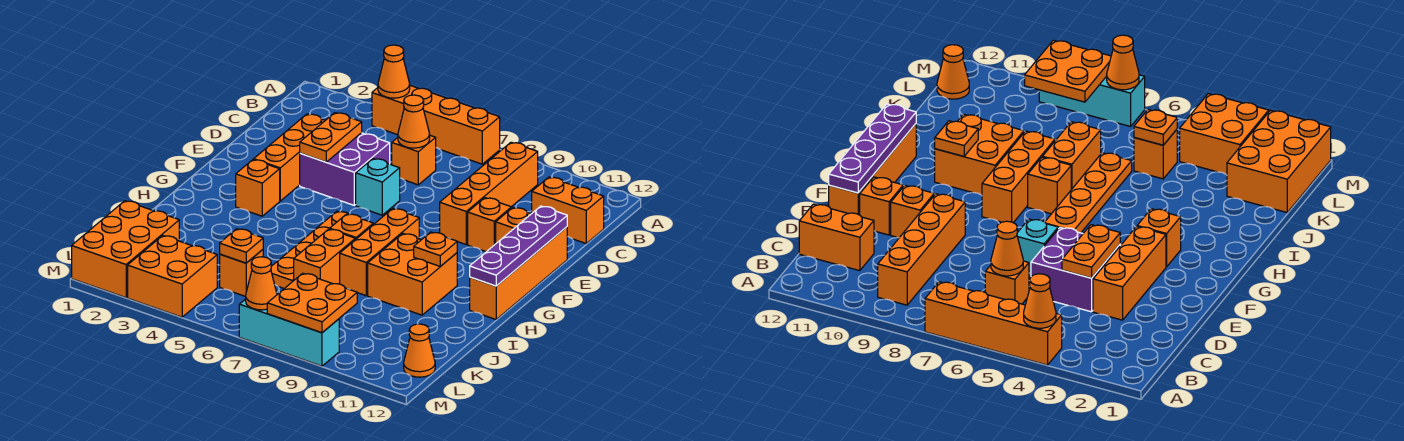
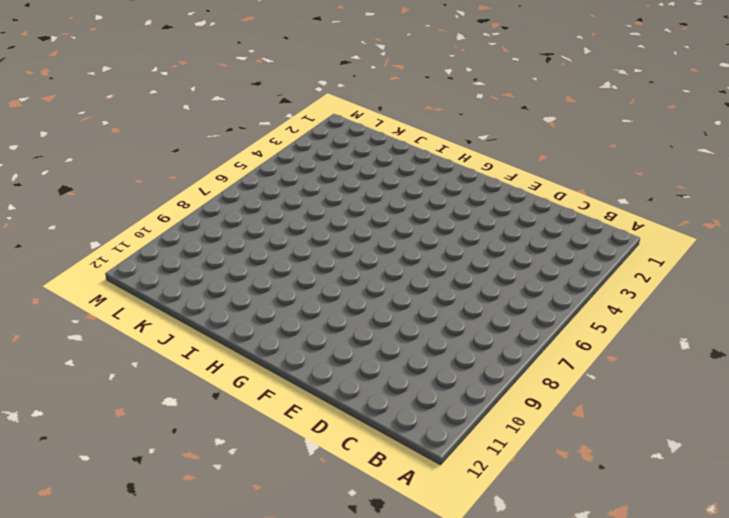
none -> orange 1x4 brick [372,86,500,164]
none -> orange 1x4 brick [440,142,538,244]
none -> orange 1x1 brick [392,136,436,185]

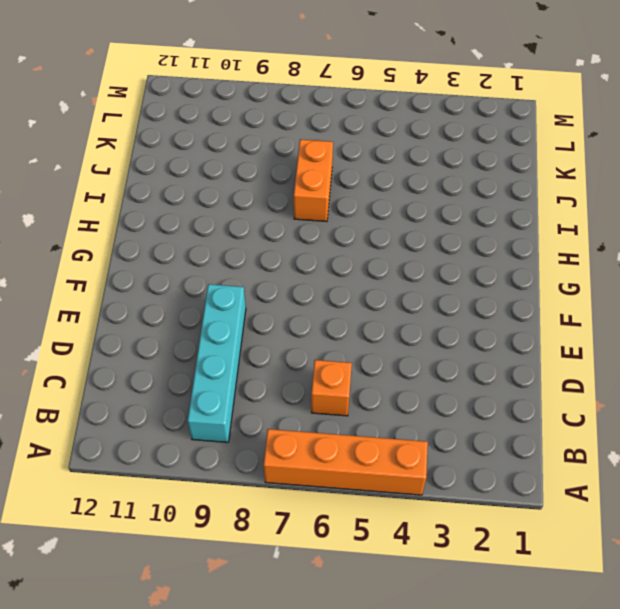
cyan 1x4 brick [188,284,246,442] -> orange 1x4 brick [440,142,538,244]
none -> orange 1x2 brick [532,177,604,243]
none -> orange 1x3 brick [254,114,325,201]
none -> purple 2x2 brick [300,133,390,205]

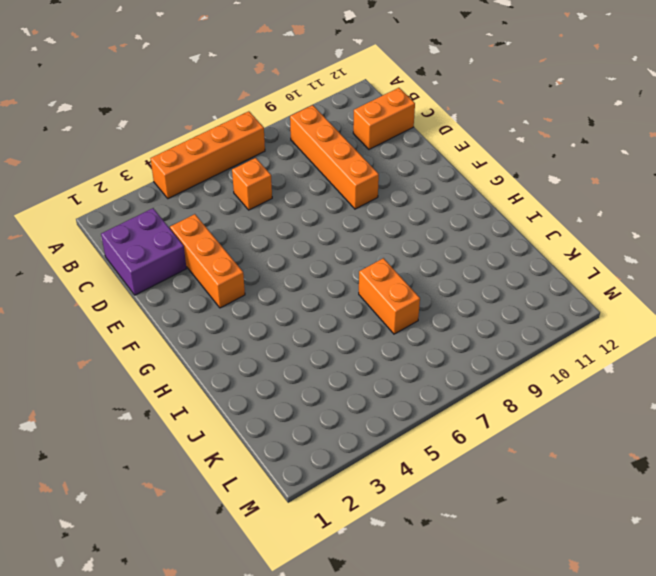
purple 2x2 brick [101,208,187,295] -> purple 2x2 brick moved to [300,133,390,205]
none -> cyan 1x1 brick [356,159,400,215]
none -> orange 1x1 brick [468,198,511,252]
none -> orange 1x1 brick [496,208,531,243]

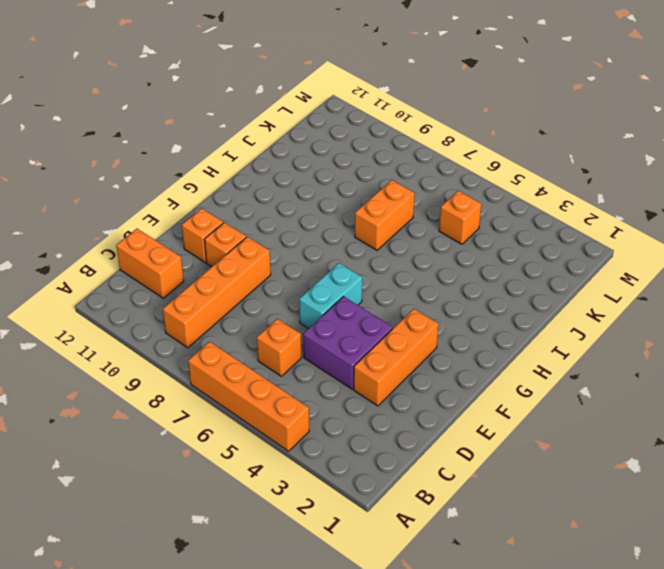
cyan 1x2 brick [299,263,362,329] -> cyan 1x1 brick [356,159,400,215]
none -> orange 1x4 brick [470,227,567,319]
none -> orange 1x1 brick [236,160,280,216]
none -> orange 1x4 plate [271,211,350,288]

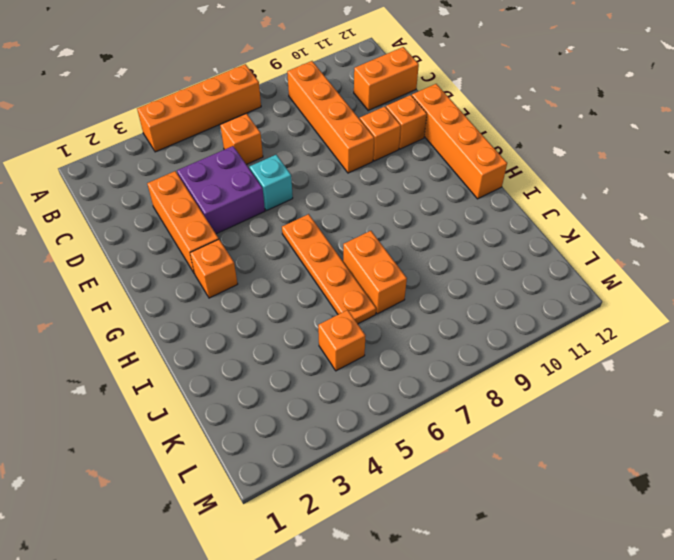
none -> orange 1x3 brick [340,209,419,295]
none -> orange 1x1 brick [330,214,373,240]
none -> orange 2x2 brick [368,234,457,315]

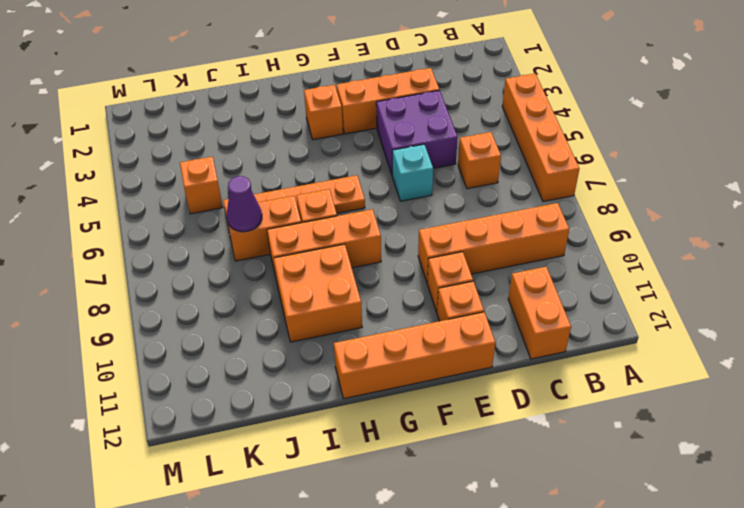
purple 1x1 cone [226,176,262,232] -> none
none -> orange 2x3 brick [72,201,179,298]
none -> orange 2x2 brick [128,236,217,317]
none -> orange 1x1 cone [404,324,435,377]

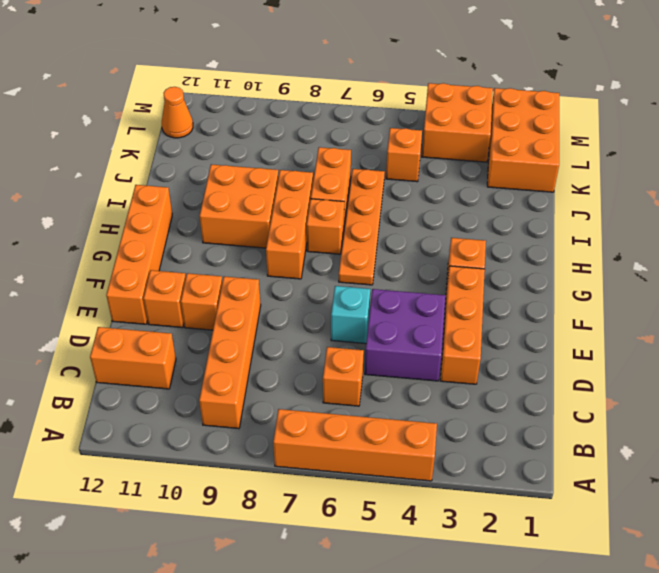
none -> cyan 1x3 brick [239,299,339,366]
none -> orange 1x1 cone [378,45,410,98]
none -> orange 1x1 cone [398,95,430,148]

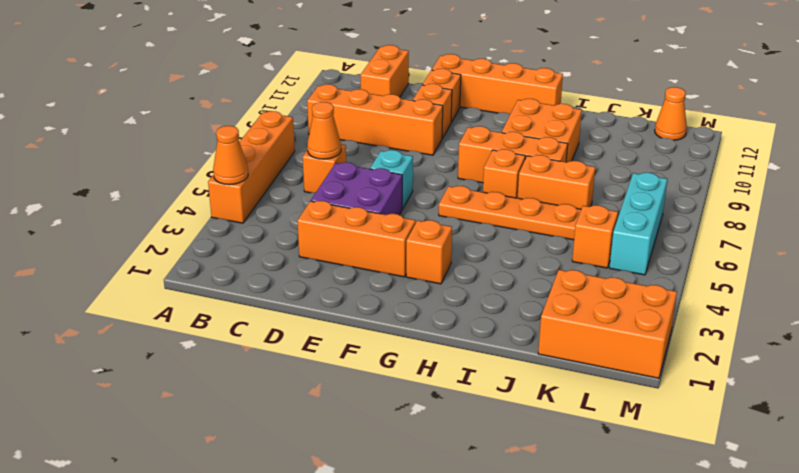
cyan 1x3 brick [609,173,667,275] -> cyan 1x3 brick moved to [239,299,339,366]
none -> orange 2x2 brick [128,236,217,317]
none -> orange 1x2 plate [300,113,362,162]
none -> purple 1x4 plate [470,206,567,286]

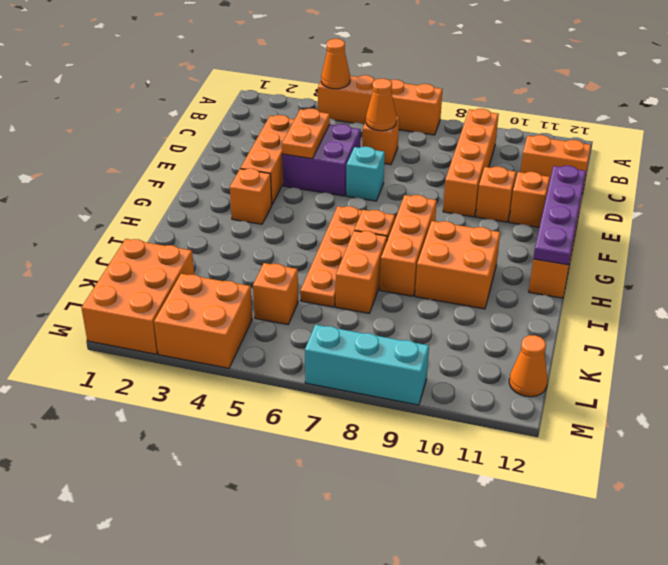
none -> orange 1x1 plate [414,232,457,266]
none -> orange 1x1 plate [220,229,263,263]
none -> orange 2x2 plate [267,273,357,333]

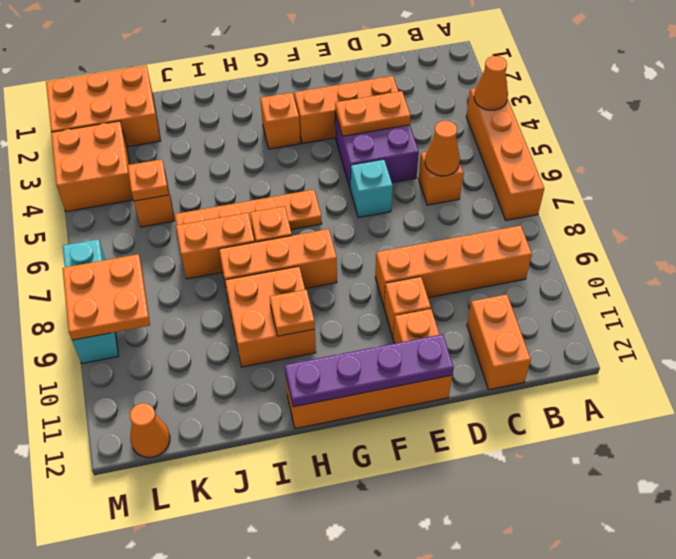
none -> orange 1x1 cone [246,257,277,310]

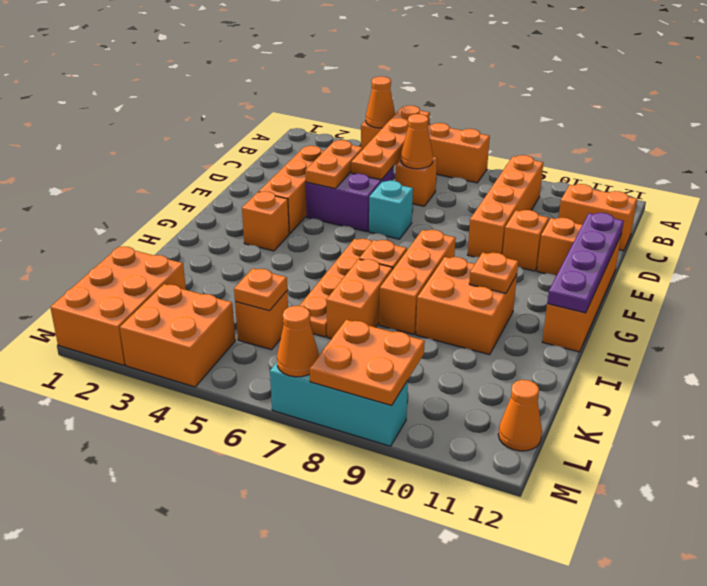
orange 1x4 plate [351,106,430,180] -> none

